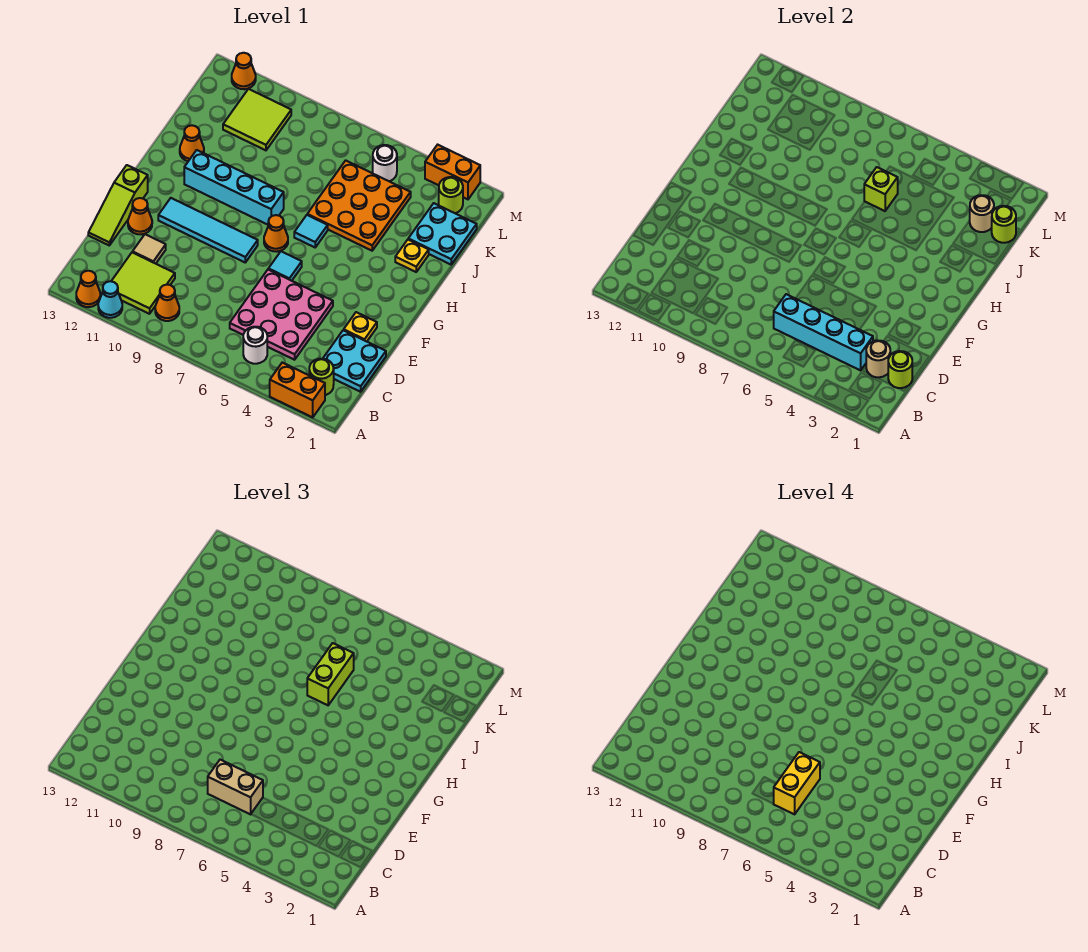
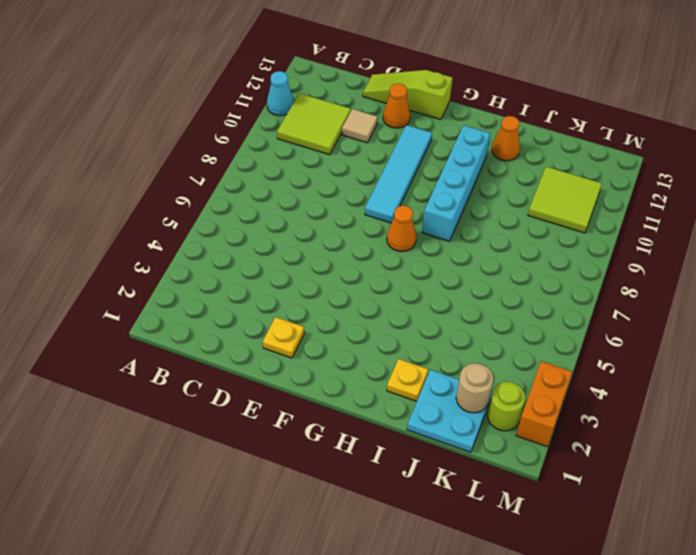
none -> orange 1x2 brick [270,363,325,417]
none -> orange 1x1 cone [76,271,100,307]
none -> lime 1x1 round brick [309,359,334,395]
none -> white 1x1 round brick [243,327,267,364]

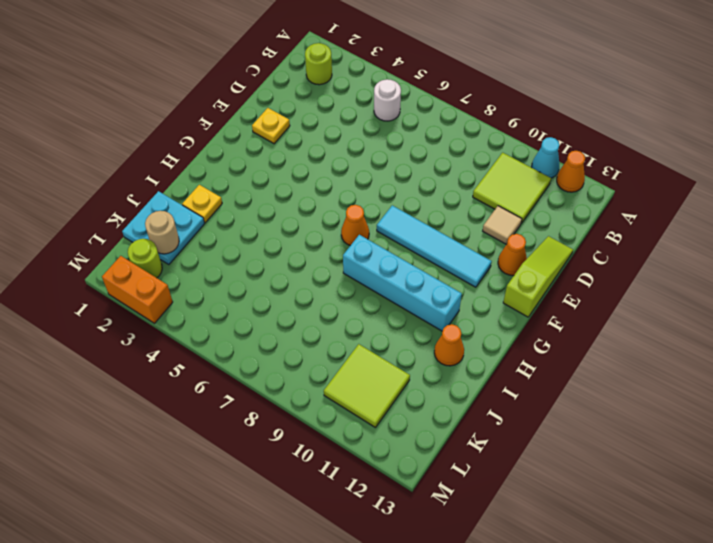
none -> orange 1x2 brick [270,363,325,417]
none -> orange 1x1 cone [155,285,179,321]
none -> cyan 2x2 plate [323,330,386,392]
none -> pink 3x3 plate [230,270,333,360]

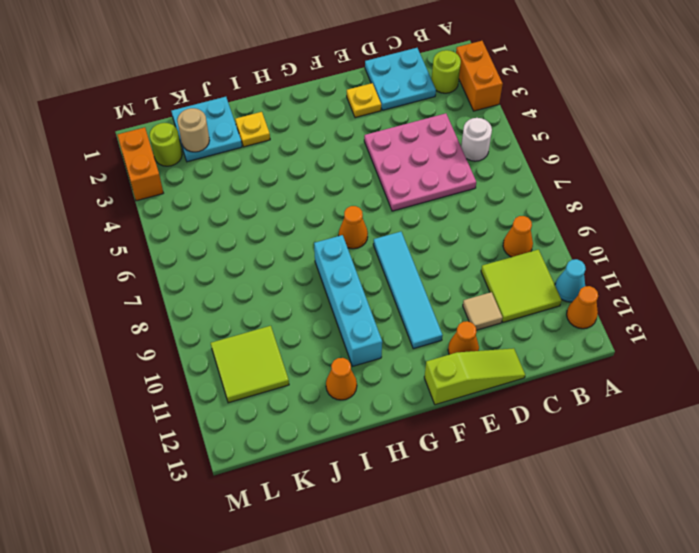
none -> cyan 1x1 tile [268,251,302,281]
none -> cyan 1x1 tile [294,215,328,247]
none -> orange 3x3 plate [307,160,411,251]
none -> white 1x1 round brick [373,145,397,181]

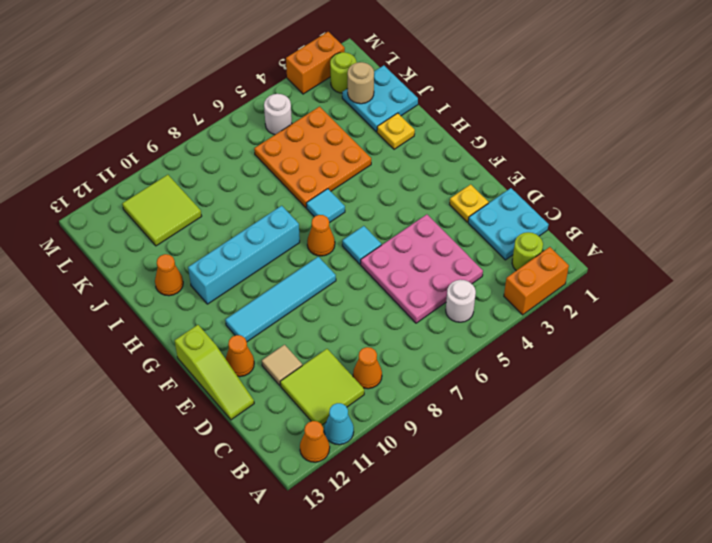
none -> orange 1x1 cone [232,53,256,89]
none -> lime 1x1 round brick [888,351,912,388]
none -> tan 1x1 round brick [866,340,890,377]
none -> cyan 1x4 brick [774,294,873,370]

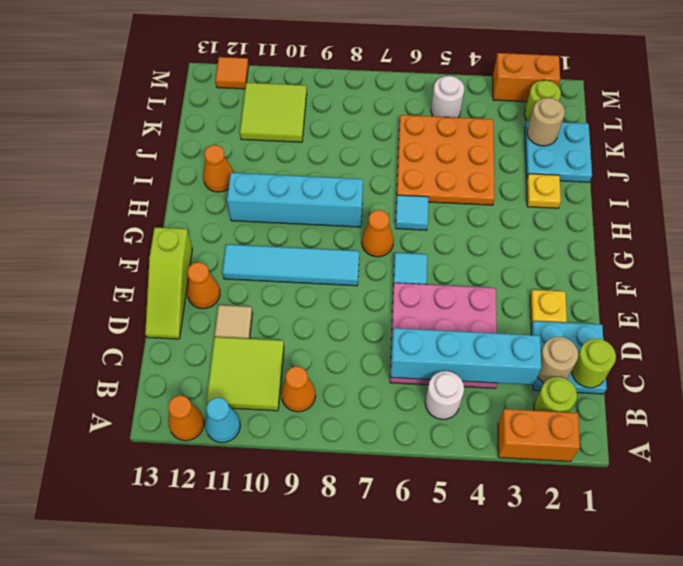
orange 1x1 tile [215,57,249,89] -> orange 1x1 cone [232,53,256,89]
none -> lime 1x1 brick [864,167,898,211]
none -> lime 1x1 round brick [992,206,1016,243]
none -> tan 1x2 brick [208,760,263,814]
none -> lime 1x2 brick [307,643,354,705]

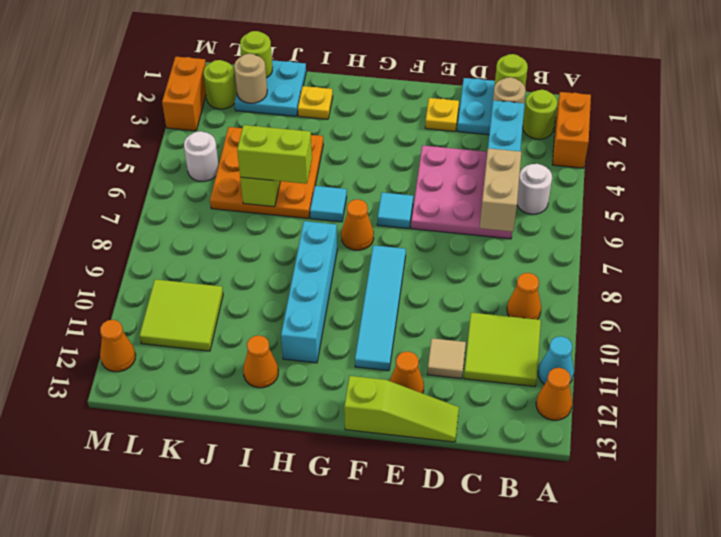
none -> yellow 1x2 brick [774,752,820,814]

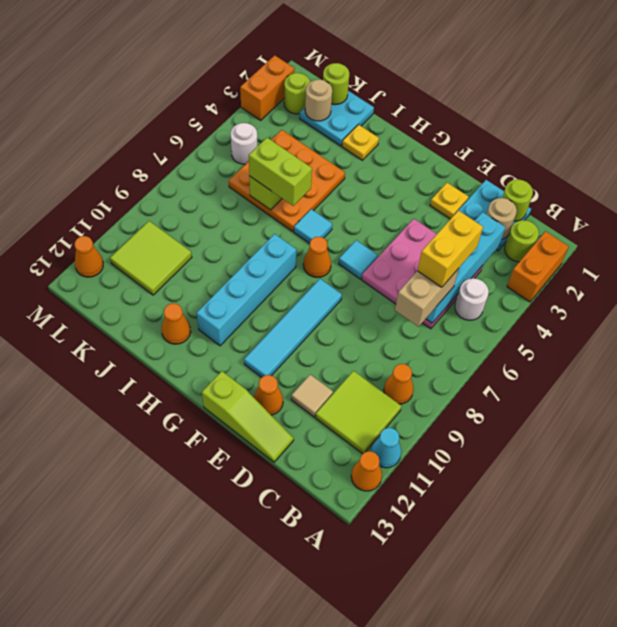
yellow 1x2 brick [417,210,483,287] -> yellow 1x2 brick turned to [774,752,820,814]

